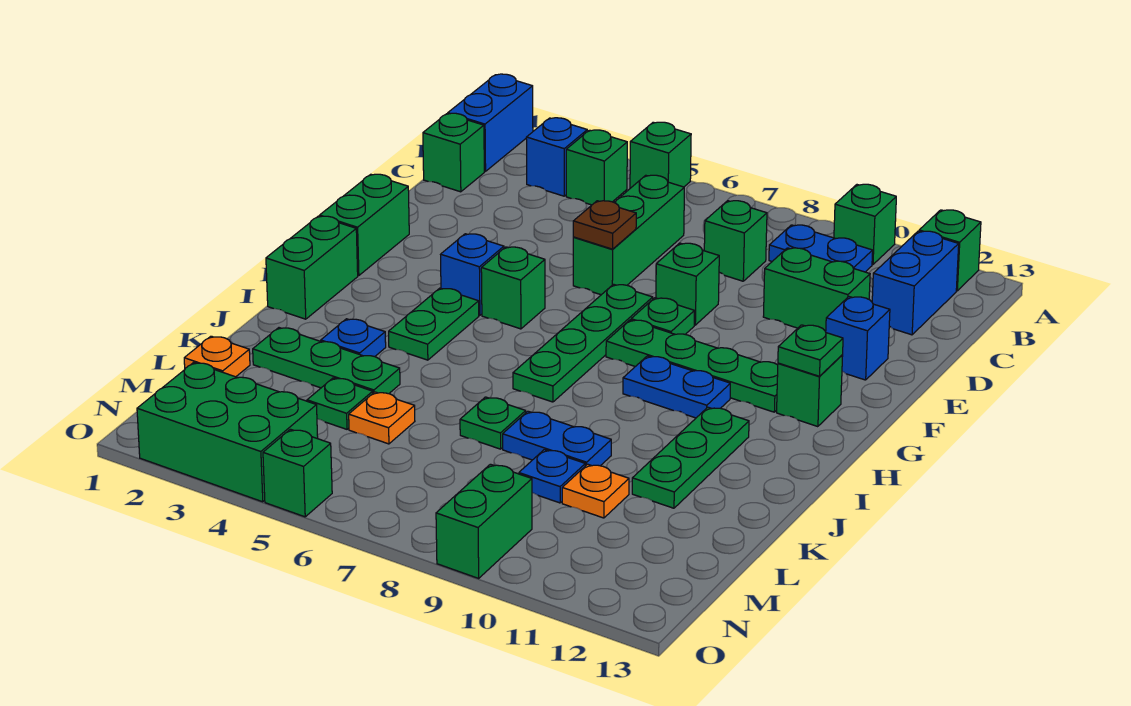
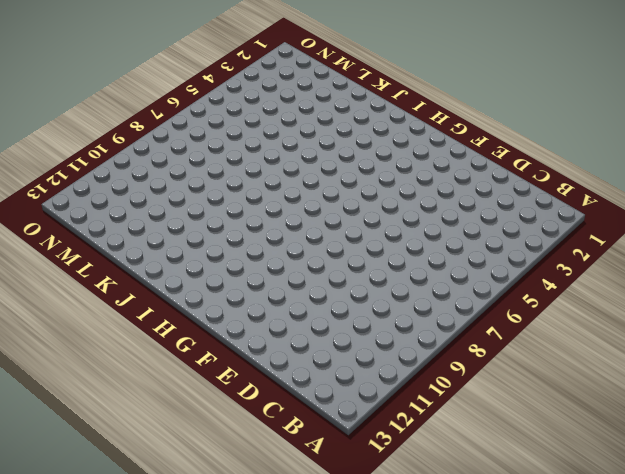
none -> blue 1x2 brick [448,74,533,172]
none -> green 1x1 brick [630,122,691,188]
none -> green 1x1 brick [834,184,896,265]
none -> green 1x1 brick [919,210,981,291]

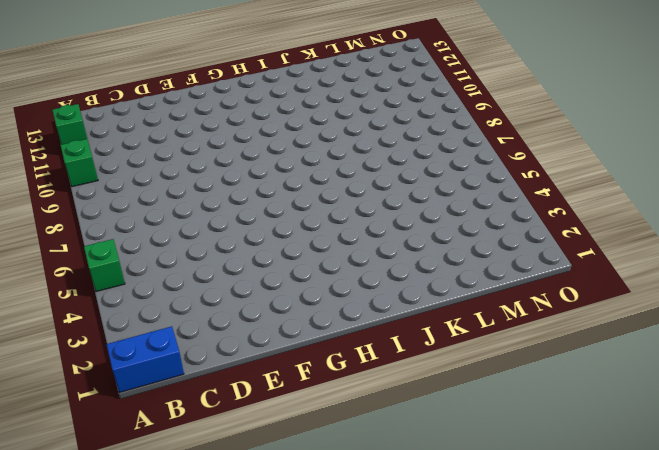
none -> blue 1x1 brick [526,118,587,196]
none -> green 1x1 brick [566,130,627,205]
none -> blue 1x2 plate [769,225,873,272]
none -> blue 1x2 brick [872,231,959,335]

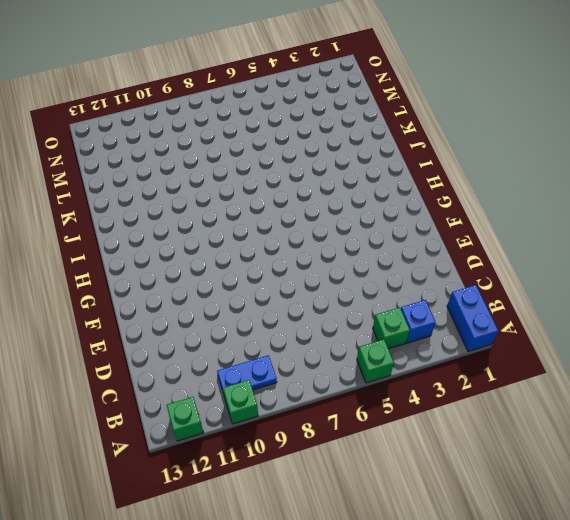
none -> blue 1x2 brick [872,231,959,335]
none -> green 1x1 brick [423,113,484,192]
none -> green 1x3 brick [573,175,684,295]
none -> green 1x1 brick [704,201,767,281]

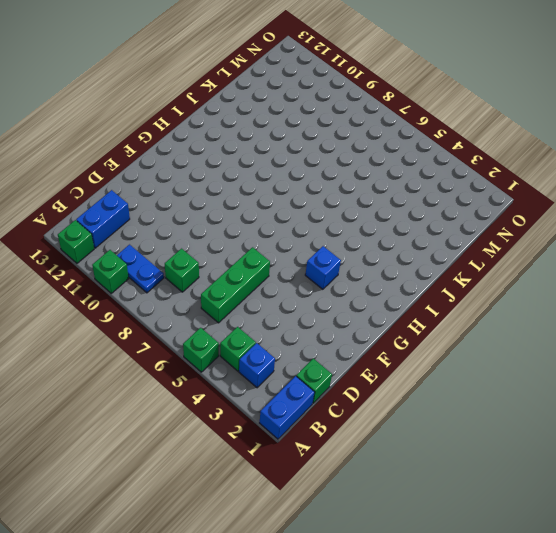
none -> green 1x2 brick [763,248,870,332]
none -> green 1x1 brick [656,243,719,325]
none -> blue 1x1 brick [826,297,890,380]
none -> green 1x2 brick [320,174,409,276]

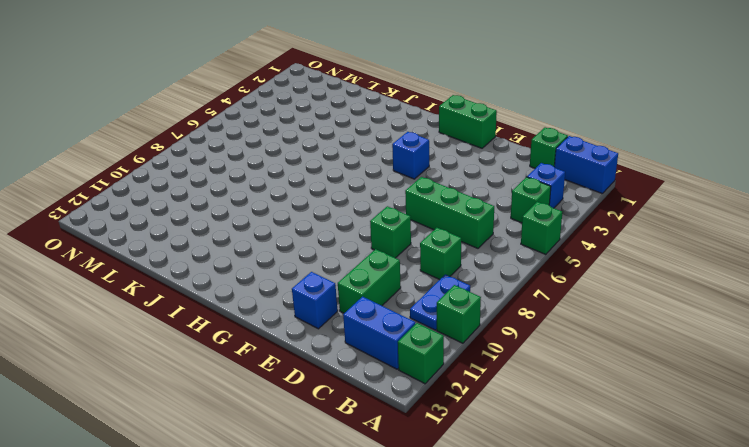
none -> green 1x4 plate [513,284,653,402]
none -> green 1x1 plate [631,298,695,334]
none -> green 1x1 brick [481,247,545,329]
none -> green 1x4 plate [606,320,778,412]

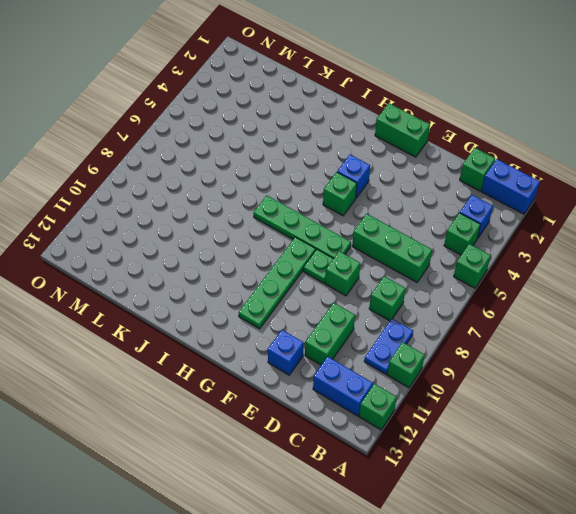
none -> green 1x1 brick [777,355,843,427]
none -> green 1x2 brick [266,216,358,319]
none -> green 1x2 plate [389,288,479,360]
none -> blue 1x2 plate [623,356,730,418]

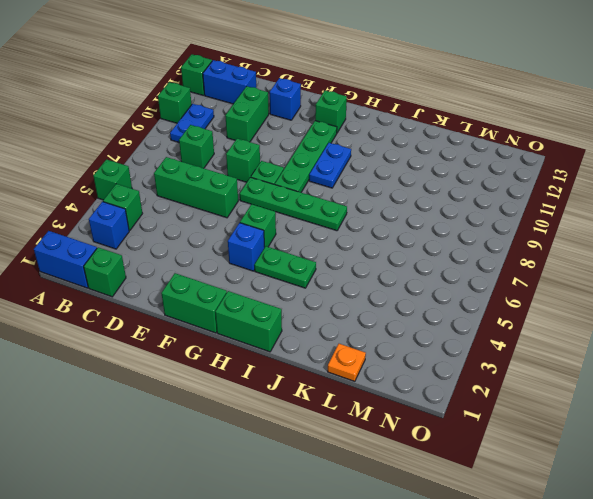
none -> green 1x3 plate [632,407,749,508]
none -> blue 1x1 plate [321,319,386,357]
none -> green 1x3 plate [253,328,400,394]
none -> green 1x1 plate [460,397,526,449]

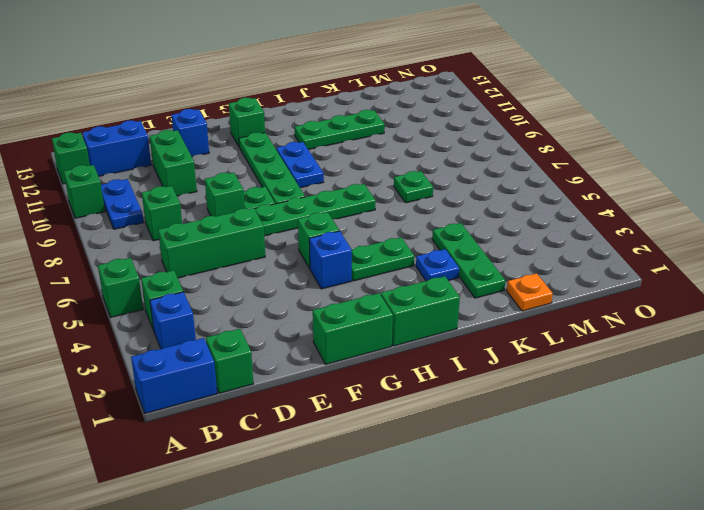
none -> blue 1x2 plate [503,411,611,466]
none -> green 1x1 plate [307,378,373,429]
none -> orange 1x1 plate [349,392,415,444]
none -> blue 1x1 plate [519,450,585,503]

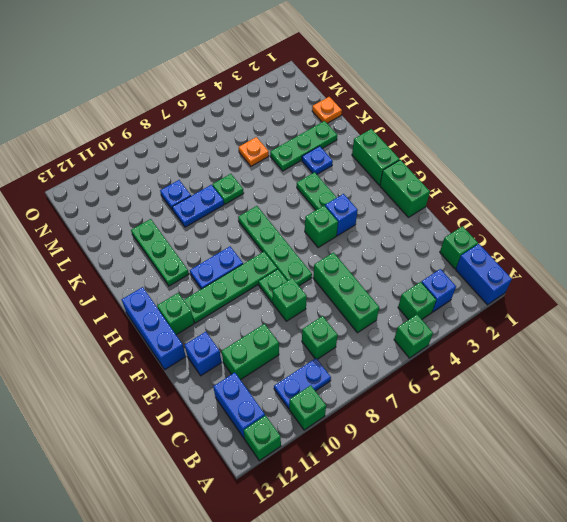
blue 1x3 brick [122,287,186,369] -> none
none -> green 1x1 plate [307,378,373,429]
none -> orange 1x1 plate [562,464,629,518]
none -> green 2x3 brick [137,363,318,502]
none -> green 1x2 brick [436,464,532,578]

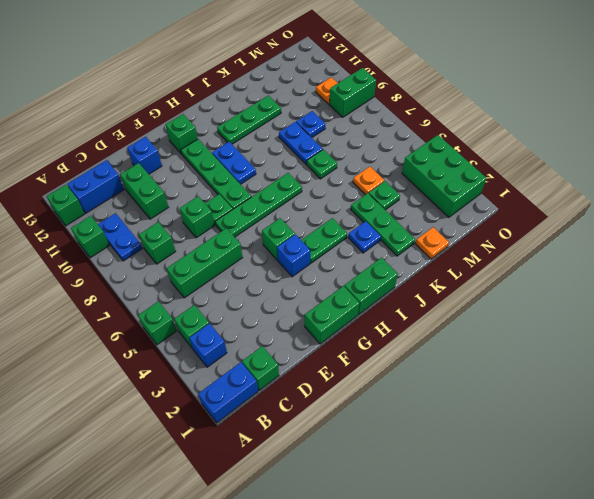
orange 1x1 plate [316,77,338,104] -> orange 1x1 plate moved to [562,464,629,518]
none -> green 1x1 brick [263,429,332,517]
none -> brown 1x1 plate [573,201,636,249]
none -> green 1x1 plate [778,325,843,376]

